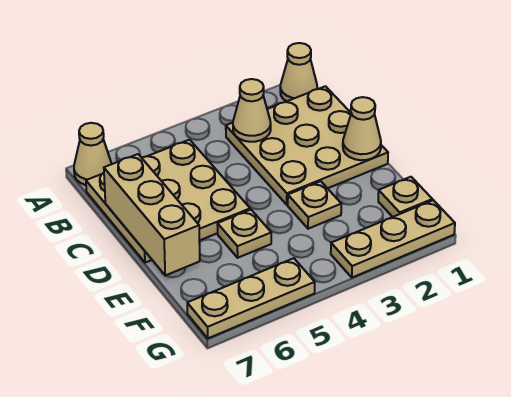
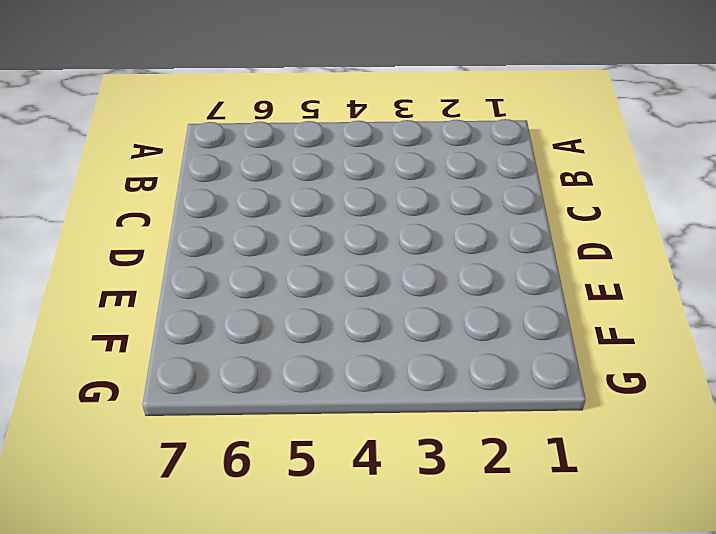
none -> tan 1x1 cone [280,43,317,101]
none -> tan 1x1 cone [74,123,112,185]
none -> tan 3x3 plate [226,86,388,205]

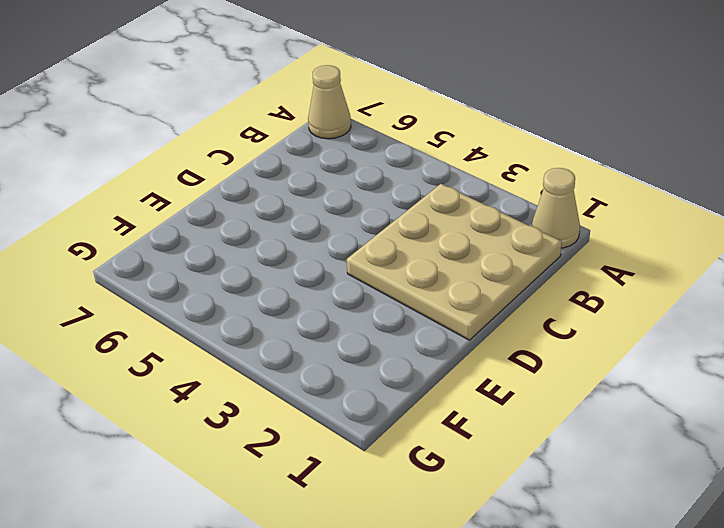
none -> tan 3x3 plate [86,140,250,263]
none -> tan 1x1 plate [288,181,341,229]
none -> tan 1x1 plate [217,210,271,258]

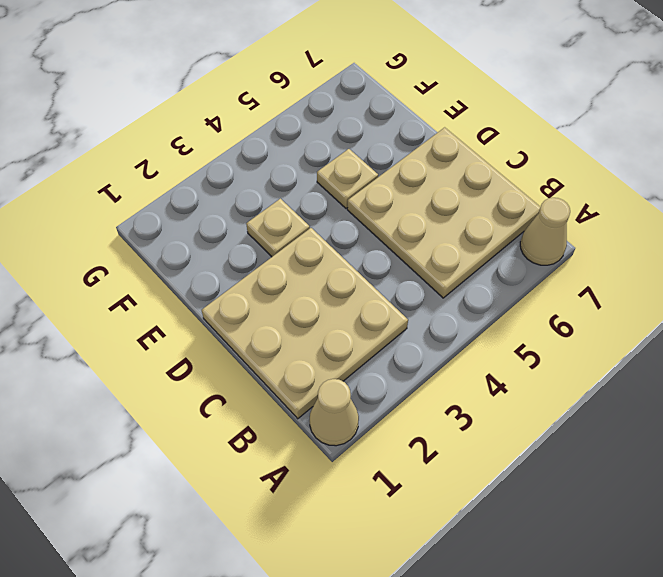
none -> tan 1x1 plate [378,177,432,217]
none -> tan 1x3 plate [331,200,455,278]
none -> tan 1x3 plate [187,258,315,338]

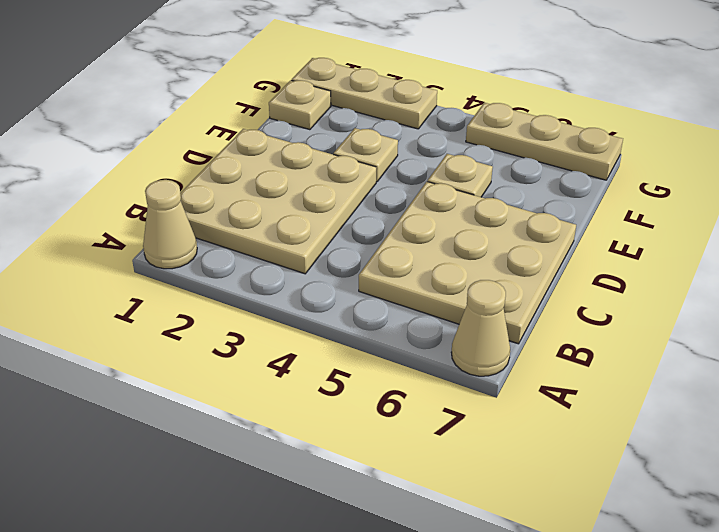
none -> tan 1x1 cone [233,79,271,142]
none -> tan 1x3 brick [104,154,200,276]
none -> tan 1x1 cone [343,97,381,160]

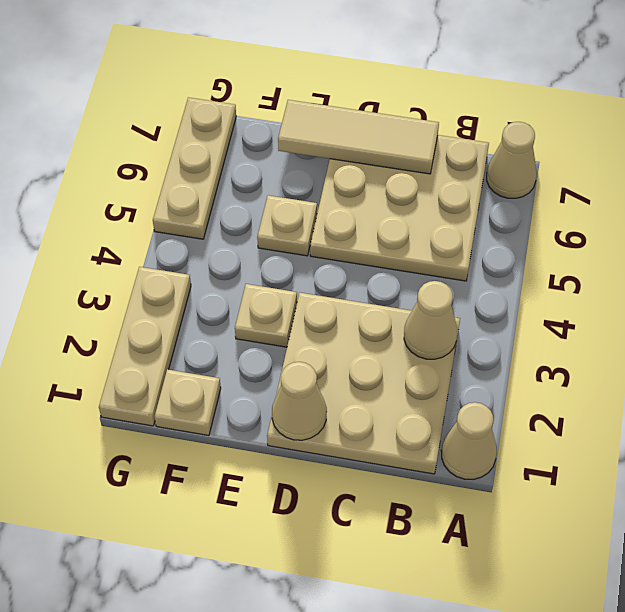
tan 1x3 tile [278,100,439,174] -> tan 1x3 brick [104,154,200,276]

